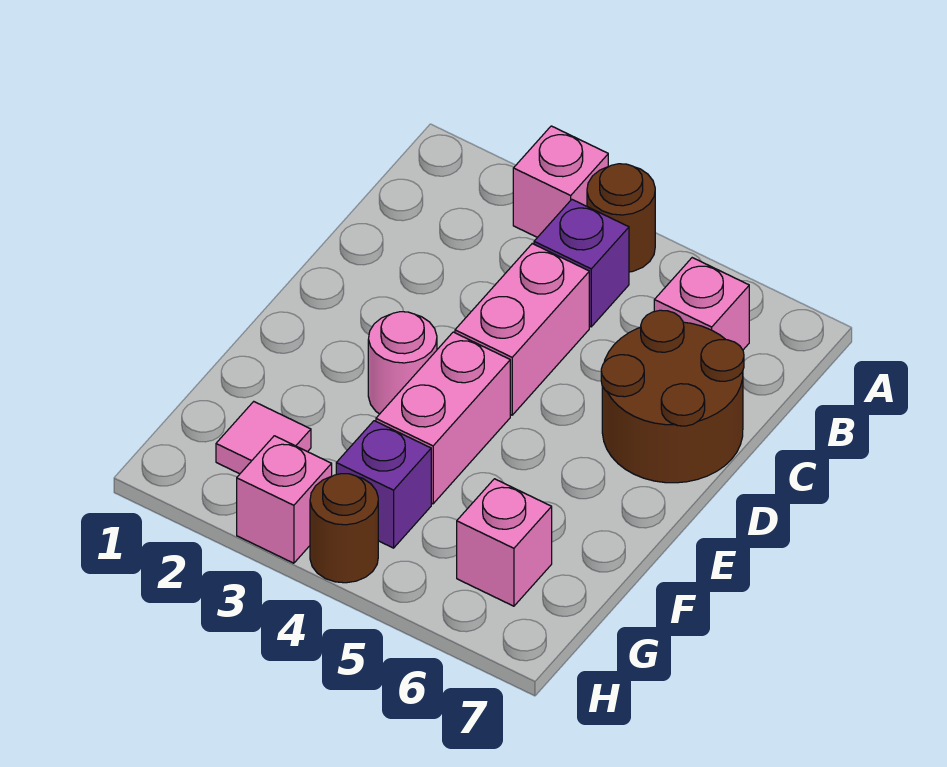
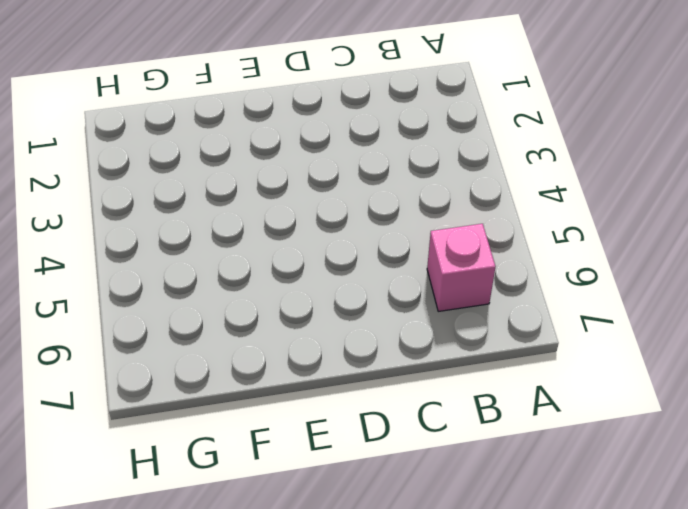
none -> pink 1x1 brick [513,126,608,237]
none -> brown 1x1 round brick [587,164,655,272]
none -> purple 1x1 brick [534,200,629,327]

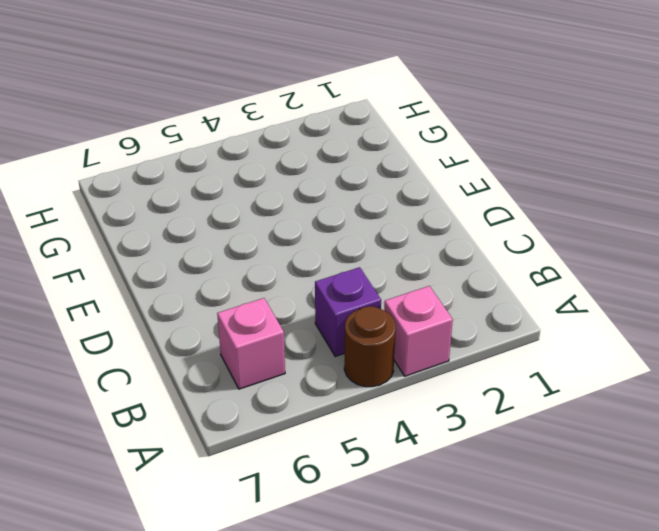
none -> pink 1x2 brick [455,244,589,415]
none -> brown 2x2 round brick [601,310,744,483]
none -> pink 1x1 round brick [368,312,437,414]

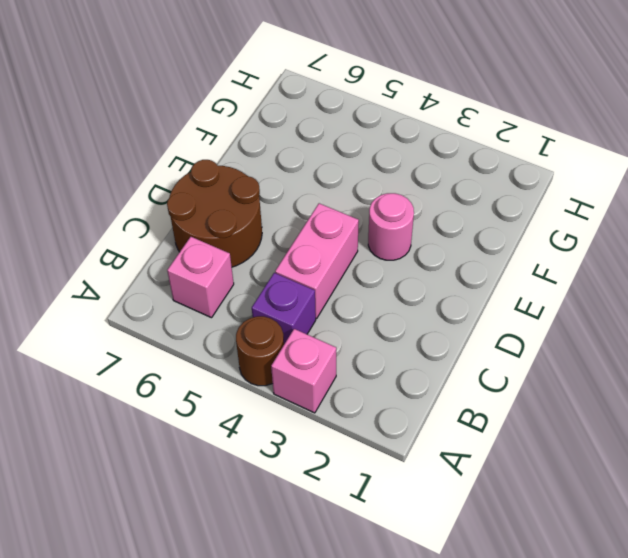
none -> pink 1x2 brick [376,332,510,504]
none -> pink 1x1 tile [216,402,311,474]
none -> purple 1x1 brick [336,421,431,548]

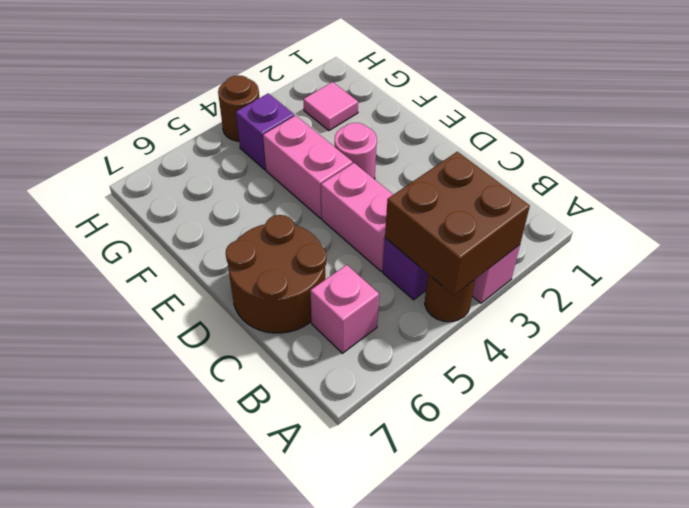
brown 2x2 brick [385,152,530,295] -> none
none -> pink 1x1 brick [457,479,552,606]
none -> pink 1x1 brick [237,436,332,563]

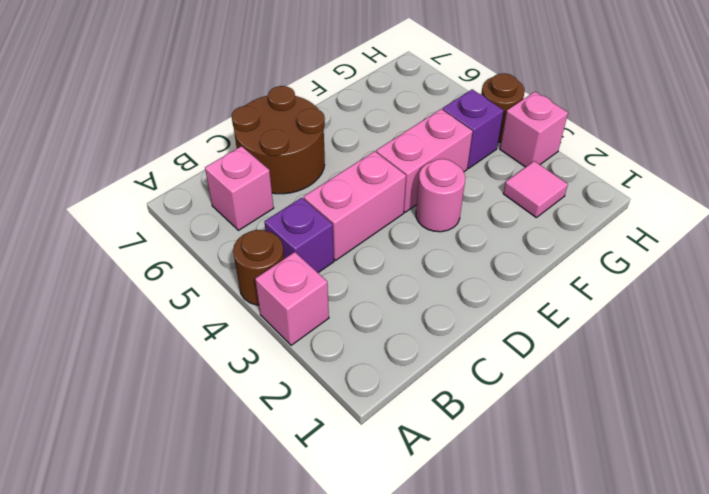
none -> pink 1x1 brick [457,479,552,606]

